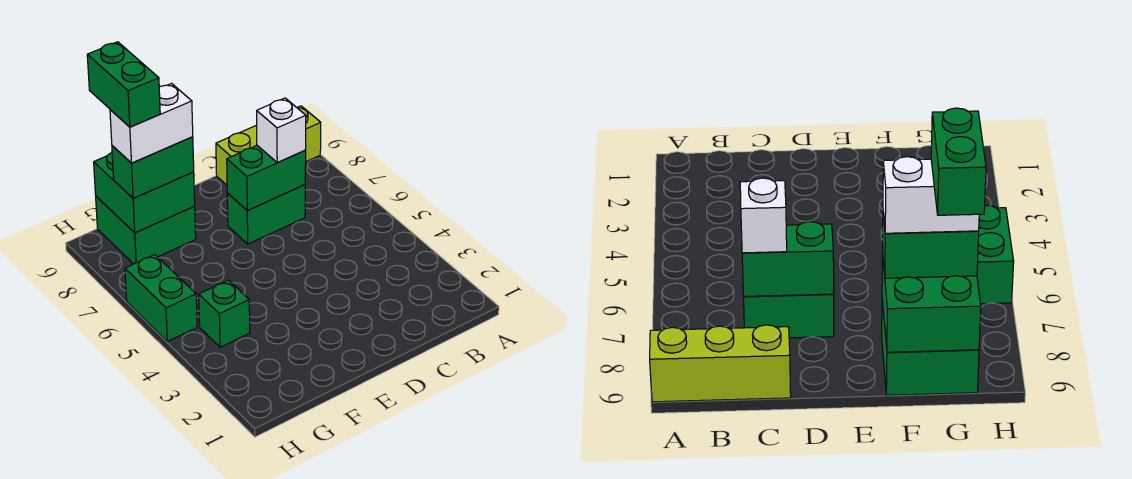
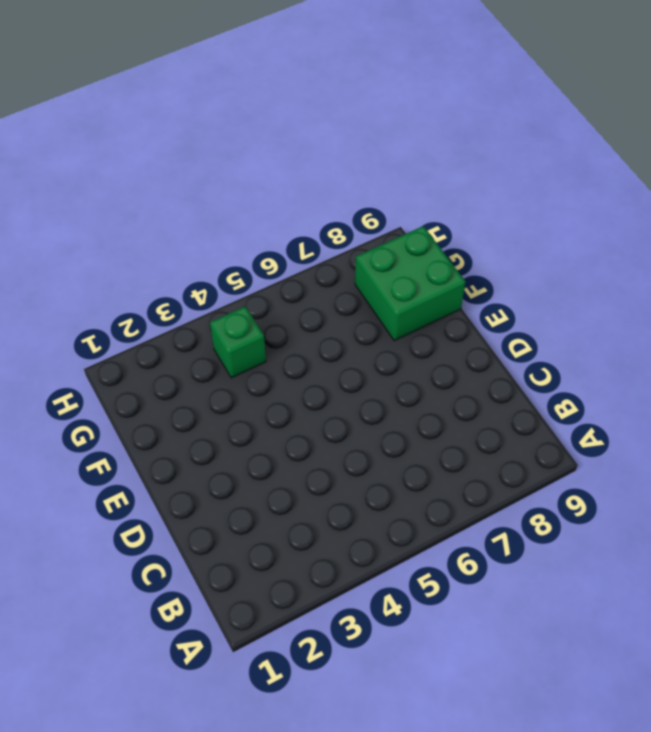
none -> lime 1x3 brick [216,106,321,185]
none -> green 1x2 brick [227,185,305,244]

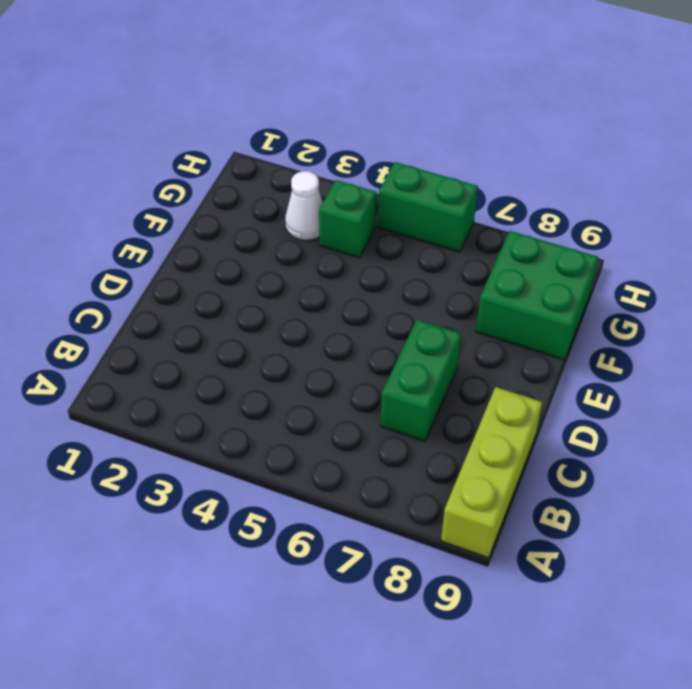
white 1x1 cone [285,171,323,240] -> none
none -> green 1x2 brick [227,146,306,211]
none -> green 2x2 brick [94,152,195,233]

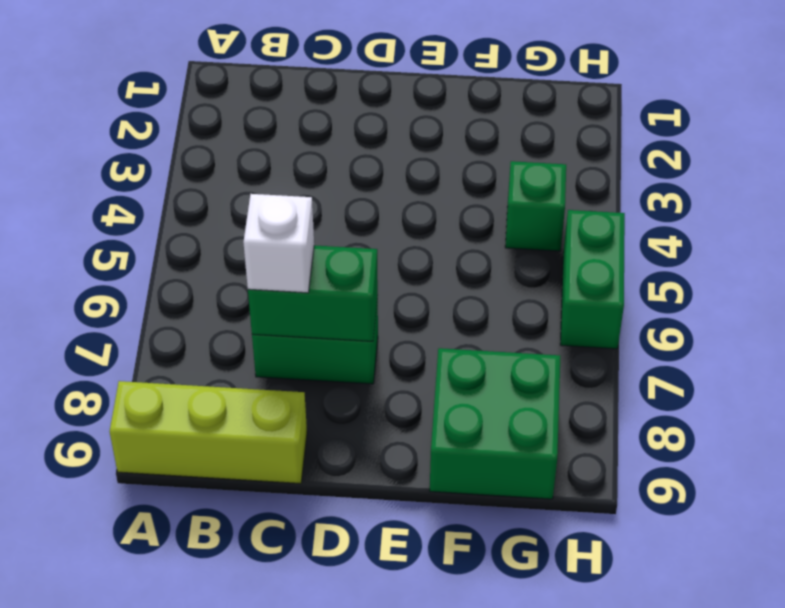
none -> green 2x2 brick [94,152,195,233]
none -> green 1x2 brick [112,137,194,198]

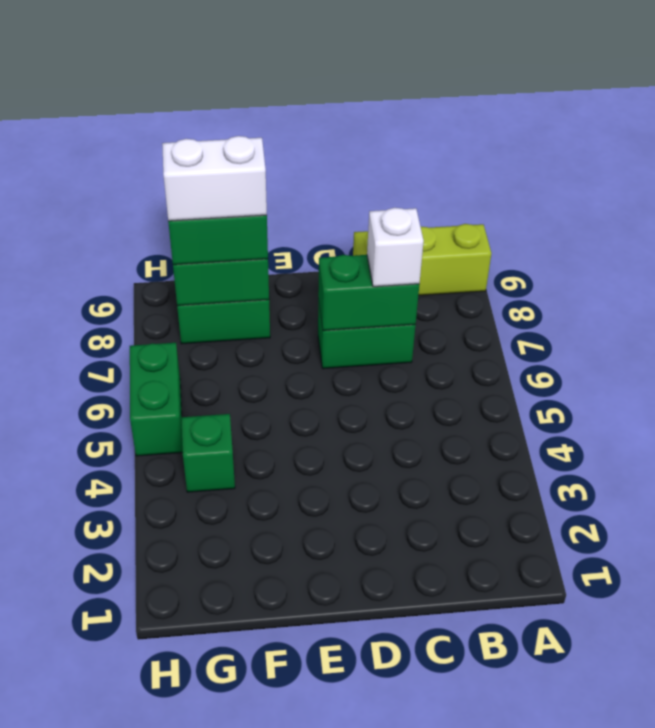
none -> green 1x2 brick [87,42,160,127]

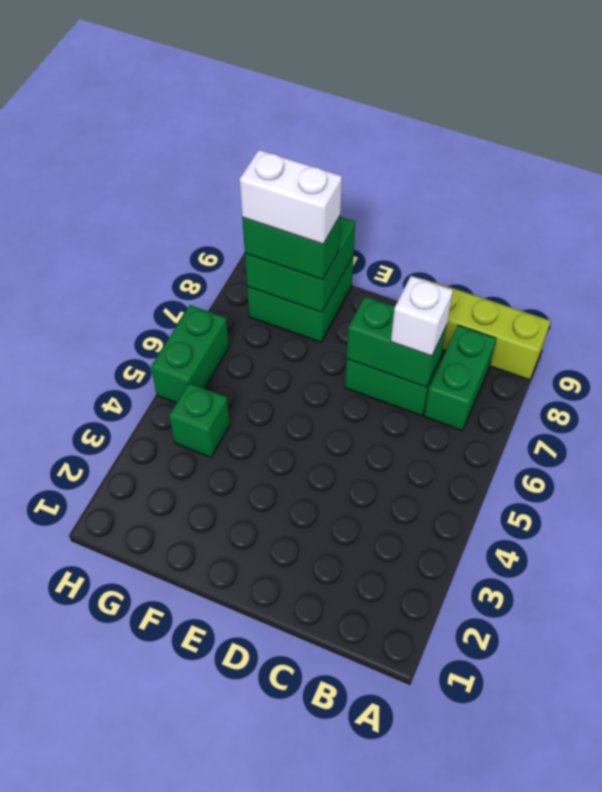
green 1x2 brick [424,325,496,430] -> green 1x2 brick moved to [87,42,160,127]

